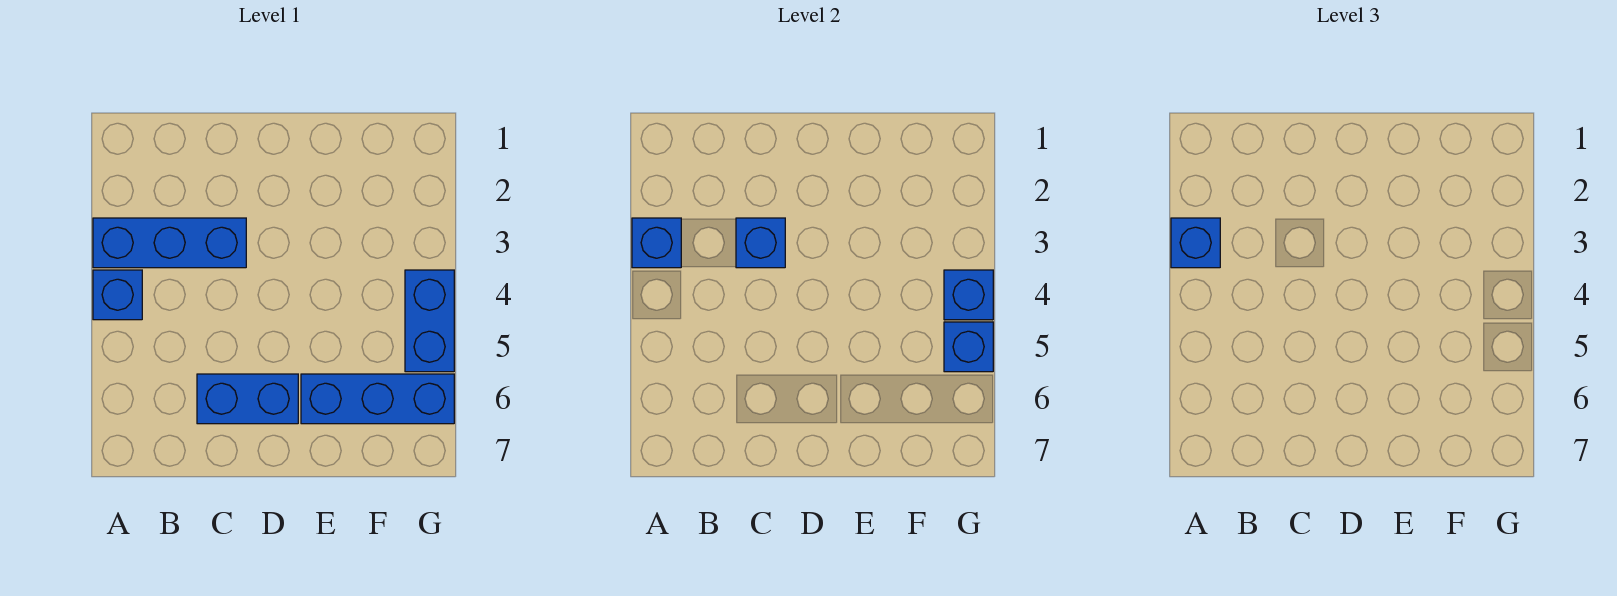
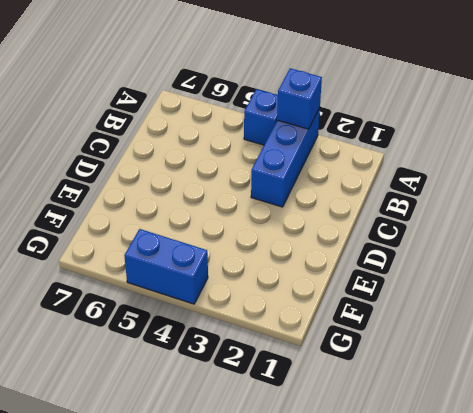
none -> blue 1x2 brick [197,374,298,424]
none -> blue 1x3 brick [301,374,454,424]

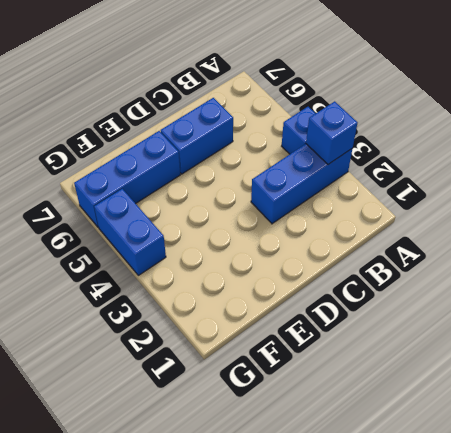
none -> blue 1x1 brick [736,218,785,268]
none -> blue 1x1 brick [944,270,993,320]

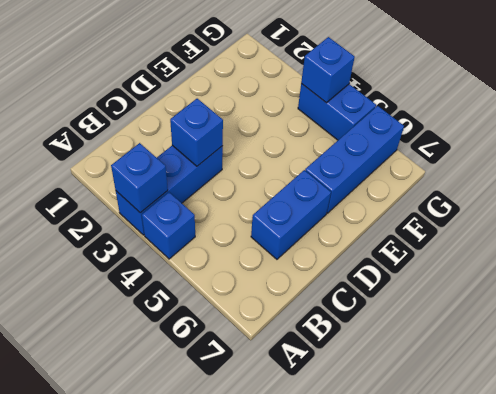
none -> blue 1x1 brick [944,322,993,372]
none -> blue 1x1 brick [1171,218,1220,268]

